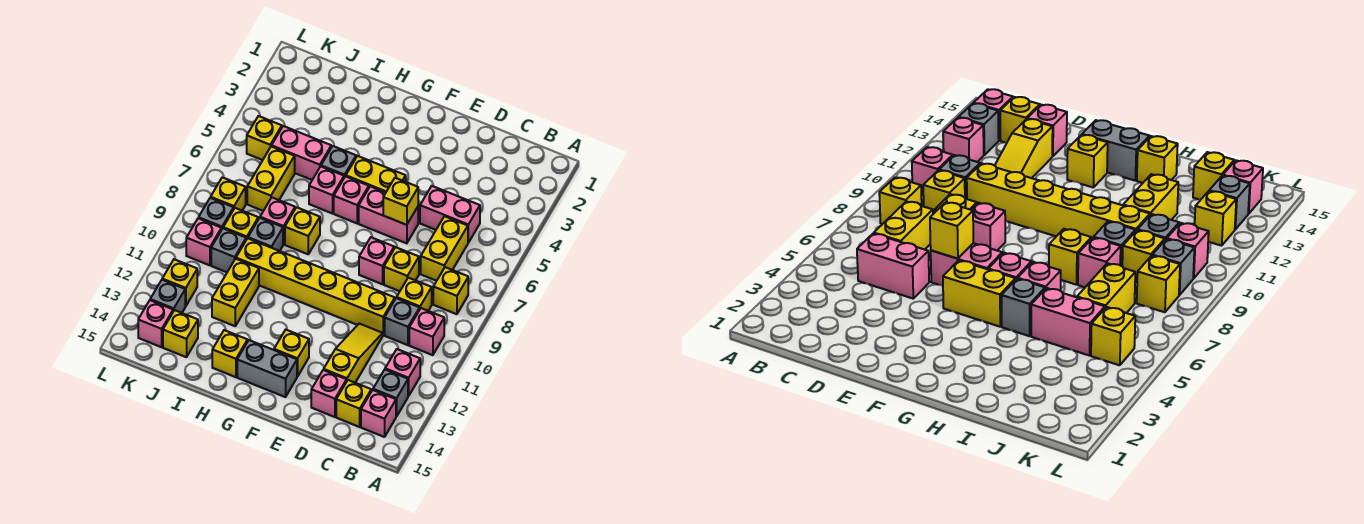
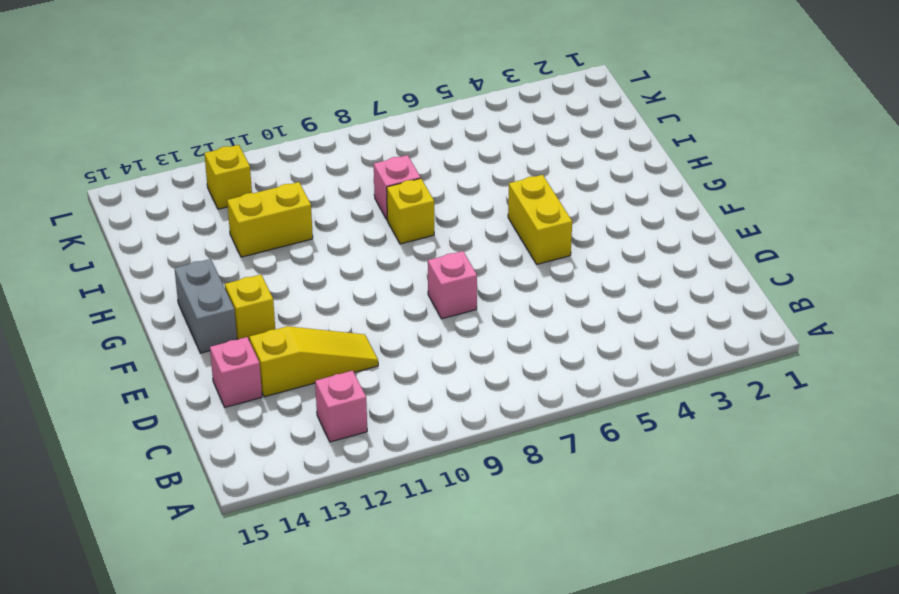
none -> yellow 1x1 brick [433,267,468,314]
none -> pink 1x1 brick [409,308,444,355]
none -> grey 1x1 brick [373,370,408,417]
none -> pink 1x1 brick [361,390,396,437]

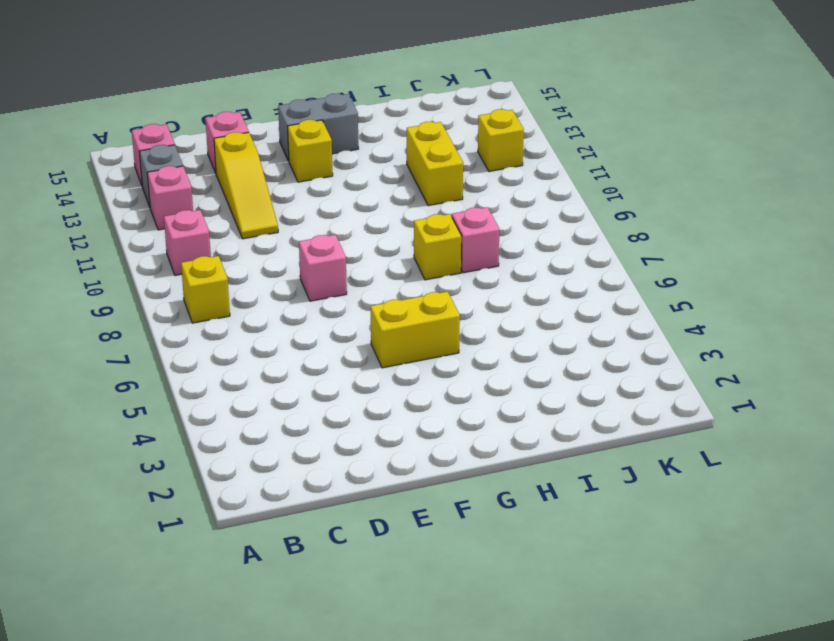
none -> pink 1x2 brick [420,186,480,243]
none -> yellow 1x2 brick [421,216,468,281]
none -> yellow 1x1 brick [397,278,432,311]
none -> grey 1x1 brick [385,298,420,345]

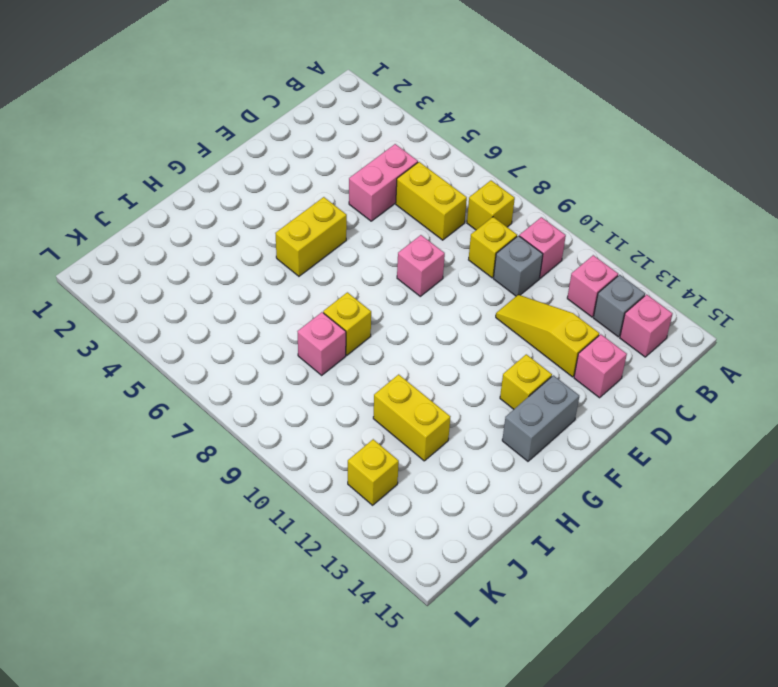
none -> yellow 1x1 brick [336,380,371,427]
none -> yellow 1x1 brick [384,247,419,291]
none -> yellow 1x6 brick [236,238,395,335]
none -> pink 1x2 brick [359,186,418,243]

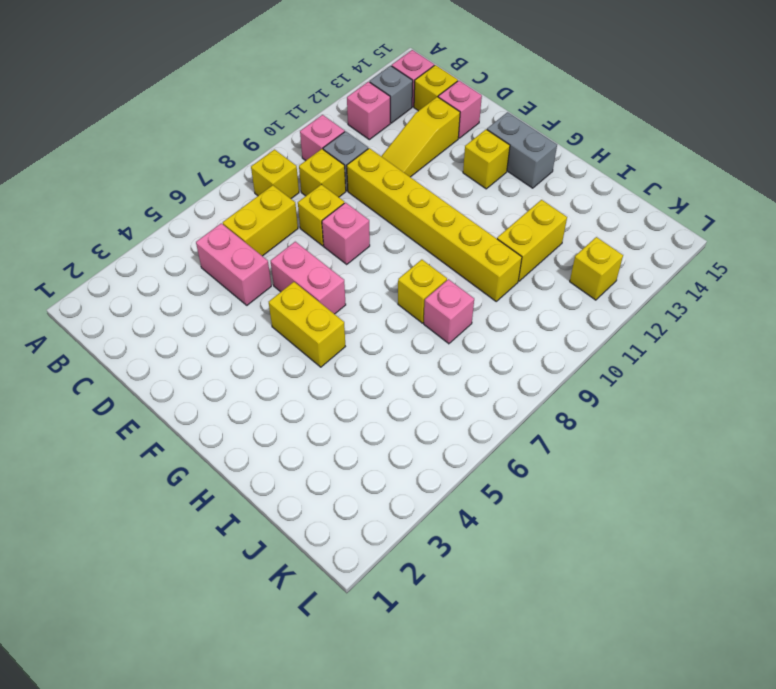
none -> pink 1x1 brick [334,176,369,223]
none -> grey 1x1 brick [321,146,356,177]
none -> pink 1x1 brick [309,166,344,213]
none -> yellow 1x1 brick [212,330,248,377]

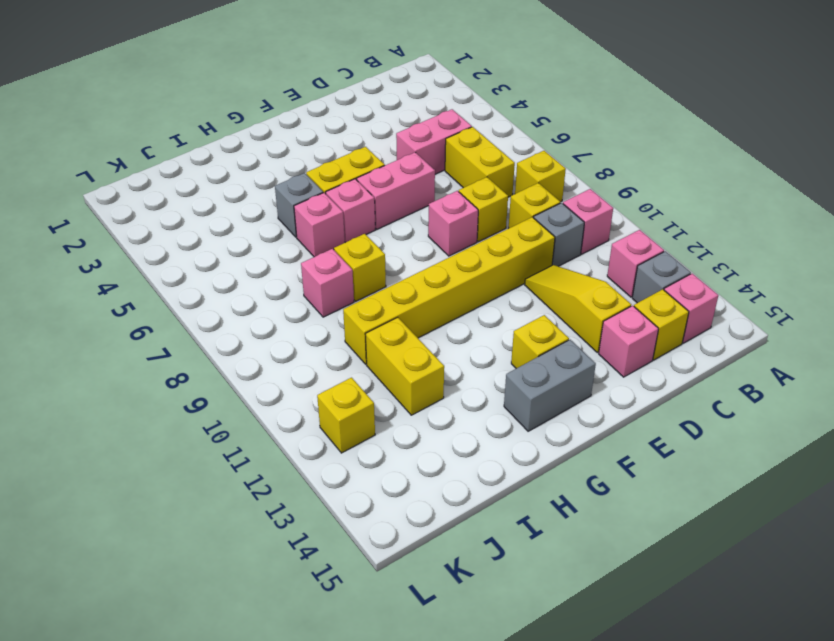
none -> yellow 1x1 brick [212,330,248,377]
none -> pink 1x2 brick [272,126,331,180]
none -> grey 1x1 brick [248,218,283,251]
none -> yellow 1x2 brick [247,146,295,211]

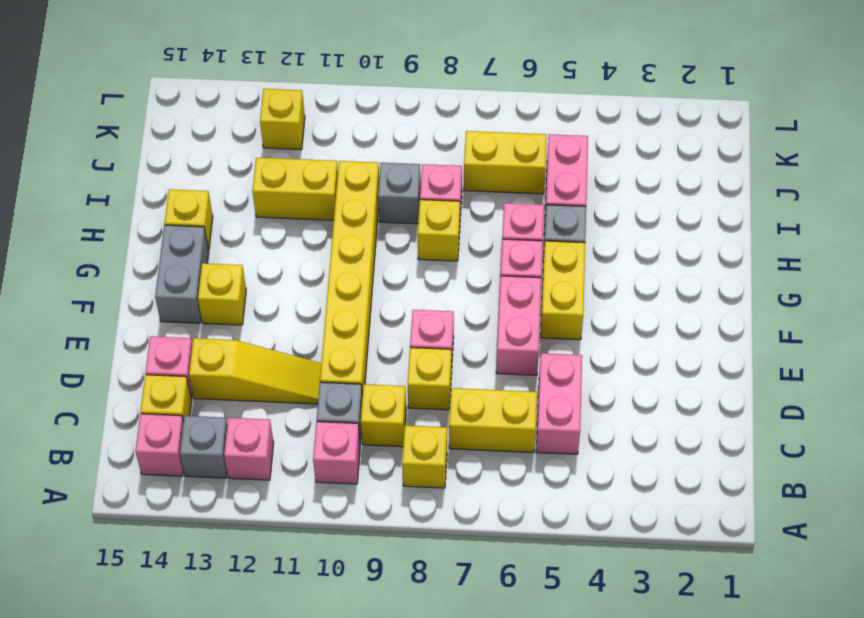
none -> yellow 1x1 brick [223,208,258,240]
none -> grey 1x1 brick [211,228,246,272]
none -> yellow 1x1 brick [163,310,198,357]
none -> yellow 1x1 brick [247,116,282,160]

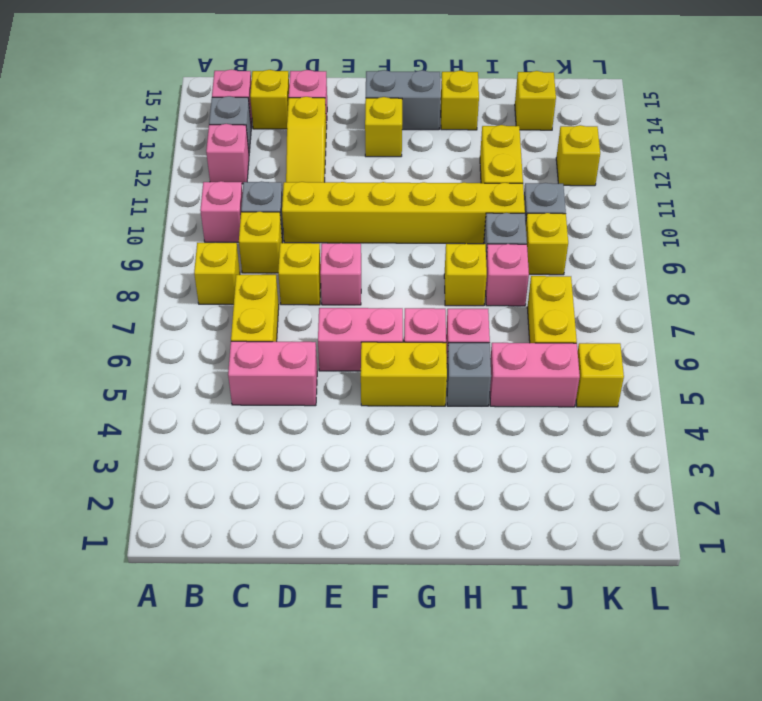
none -> yellow 1x1 brick [211,177,246,210]
none -> grey 1x1 brick [199,198,234,229]
none -> pink 1x1 brick [186,218,222,265]
none -> grey 1x1 brick [150,280,185,313]

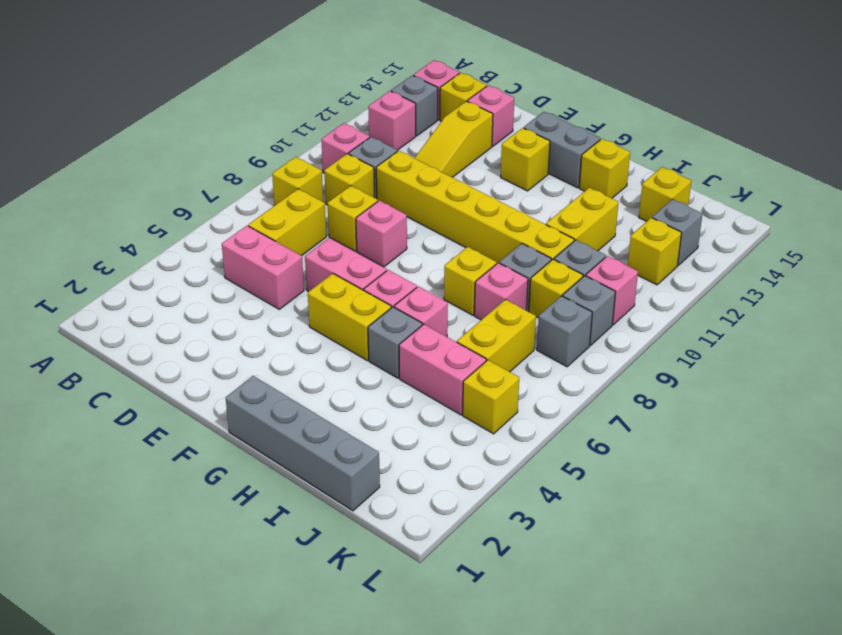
grey 1x4 brick [226,376,380,511] -> none
grey 1x1 brick [537,296,592,367] -> yellow 1x1 brick [211,177,246,210]
none -> pink 1x1 brick [138,300,173,347]
none -> yellow 1x1 brick [383,178,418,225]

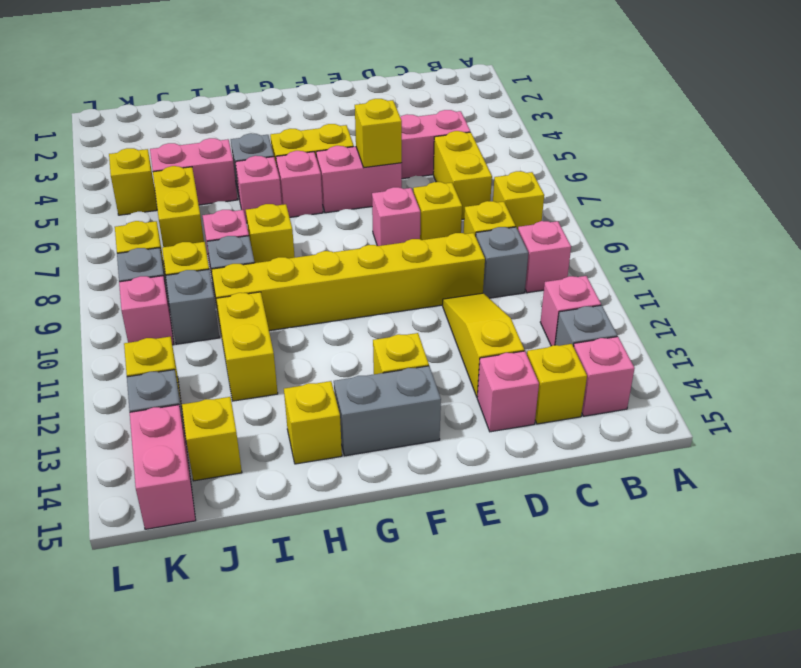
pink 1x2 brick [130,405,196,529] -> pink 1x1 brick [138,300,173,347]

